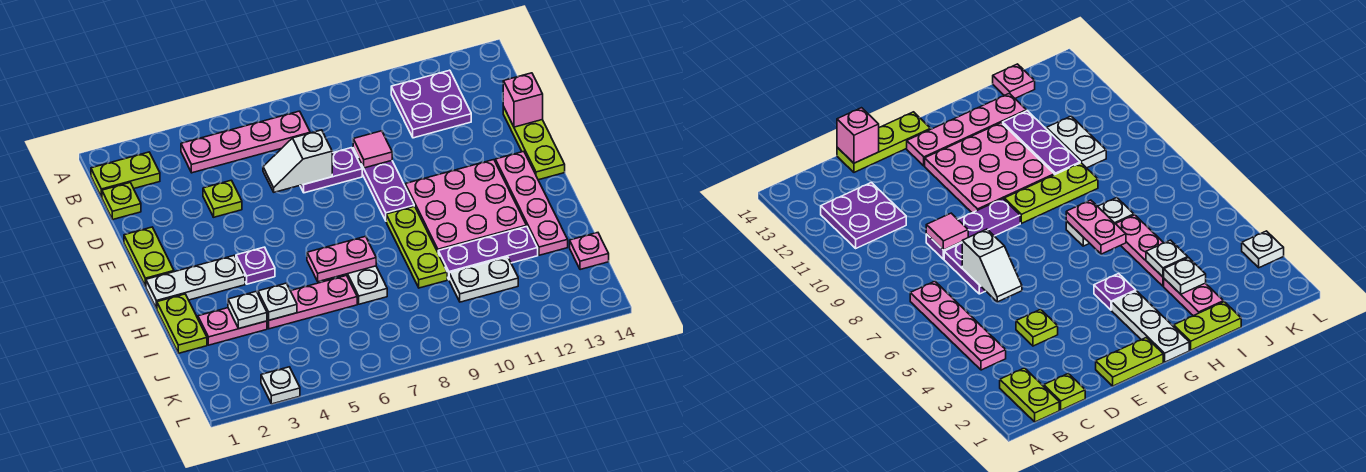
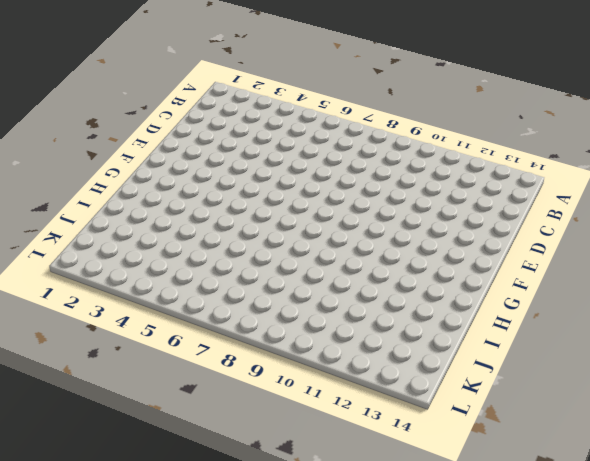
none -> lime 1x2 plate [91,152,160,197]
none -> pink 1x4 plate [181,111,310,173]
none -> purple 2x2 plate [391,70,471,138]

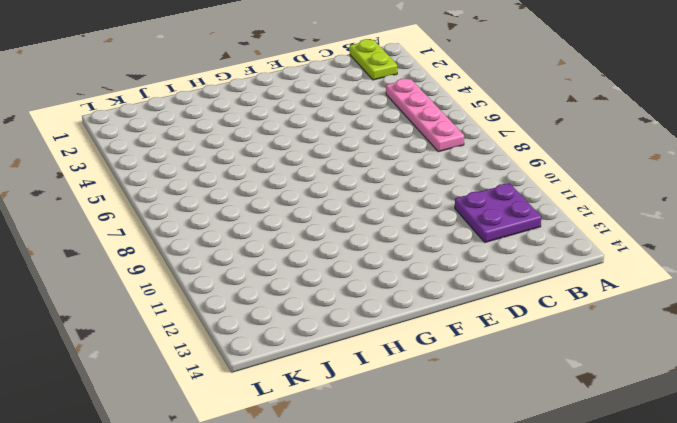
none -> lime 1x1 plate [102,183,141,220]
none -> lime 1x1 plate [203,180,242,217]
none -> purple 1x2 plate [300,148,362,193]

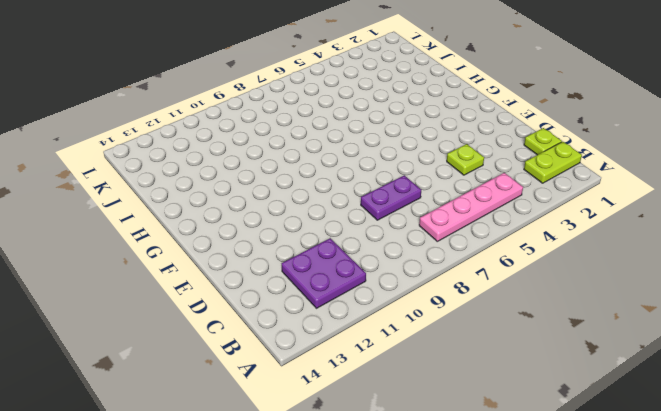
none -> purple 1x3 plate [353,148,414,220]
none -> lime 1x3 plate [503,107,565,180]
none -> lime 1x2 plate [124,227,174,287]

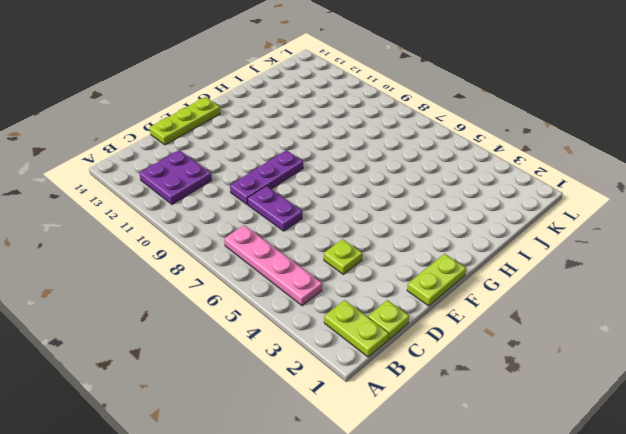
none -> pink 3x3 plate [405,160,526,252]
none -> pink 1x4 plate [495,151,568,255]
none -> white 1x3 plate [146,255,245,309]

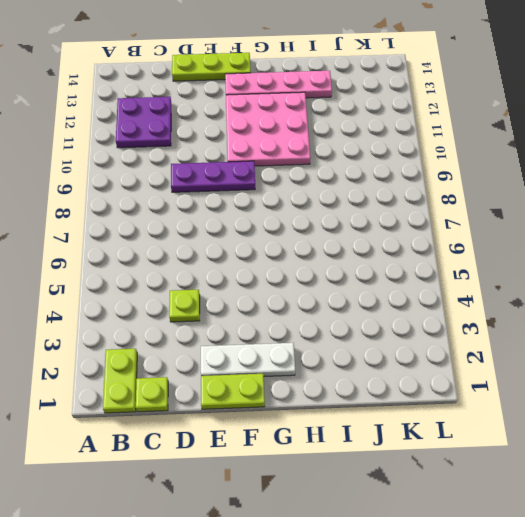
white 1x3 plate [201,343,295,376] -> white 1x3 plate turned to [146,255,245,309]
none -> pink 1x4 plate [181,111,310,173]
none -> purple 1x2 plate [300,148,362,193]
none -> purple 1x1 plate [236,247,275,284]

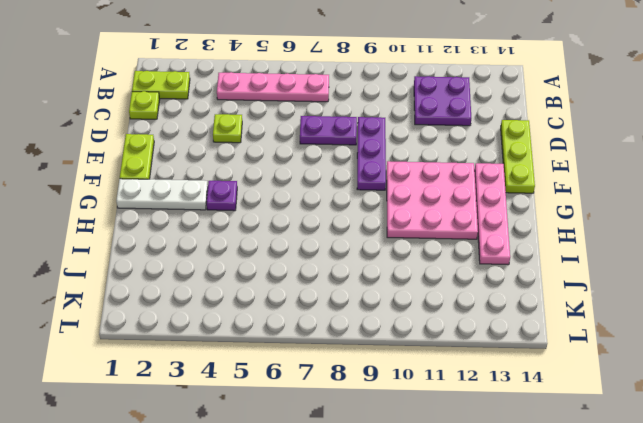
none -> lime 1x3 plate [386,206,447,288]
none -> lime 1x2 plate [157,294,207,353]
none -> white 1x2 plate [344,266,387,304]

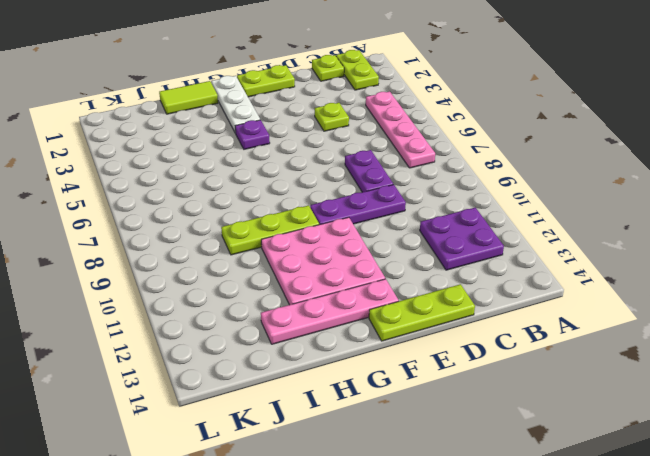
lime 1x2 tile [159,81,218,114] -> lime 1x2 plate [157,294,207,353]
none -> white 1x2 plate [344,266,387,304]
none -> pink 1x2 plate [198,308,267,345]
none -> pink 1x3 plate [267,276,357,329]

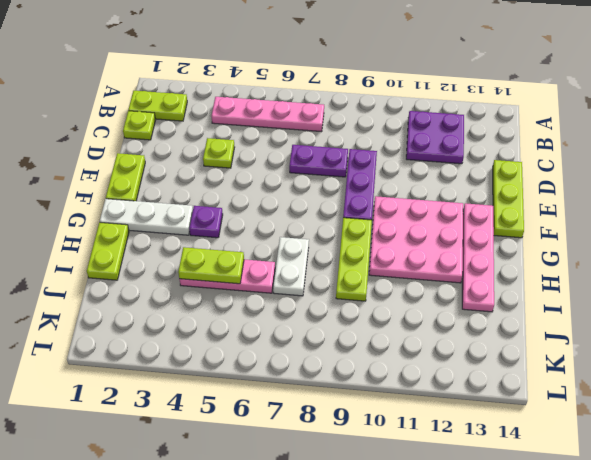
lime 1x2 plate [178,247,244,284] -> white 1x1 plate [258,283,297,320]
none -> pink 1x2 plate [198,308,267,345]
none -> purple 1x3 plate [438,226,538,279]
none -> white 1x2 plate [449,257,518,302]

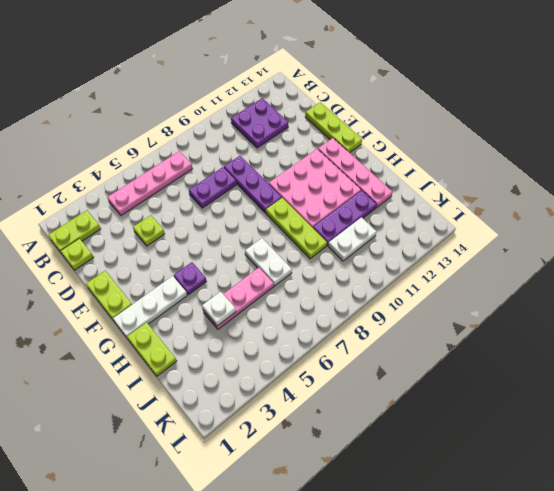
none -> pink 1x2 plate [198,308,267,345]
none -> pink 1x1 plate [570,233,609,270]
none -> white 1x1 plate [261,367,300,404]

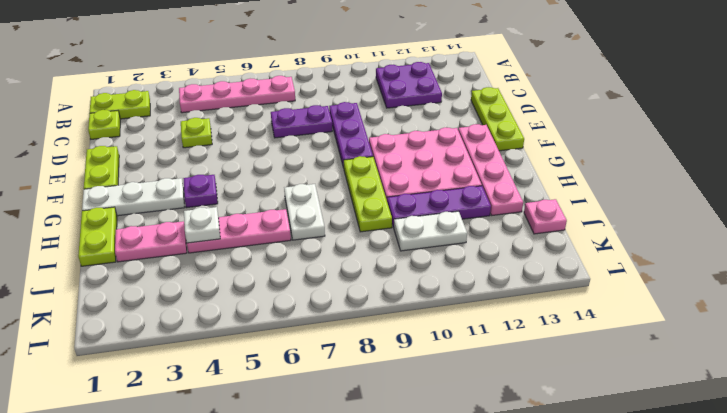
none -> white 1x1 plate [261,367,300,404]
none -> white 1x2 slope [263,130,332,192]
none -> pink 1x1 tile [353,131,392,168]

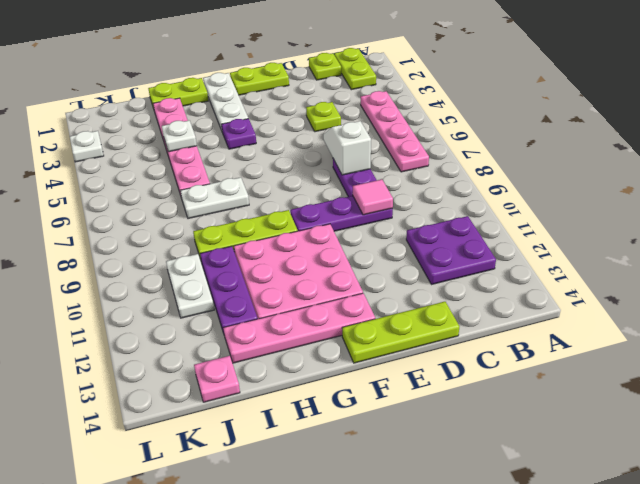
none -> pink 1x1 brick [503,73,543,127]
none -> pink 1x2 plate [307,236,376,282]
none -> white 1x1 plate [228,291,267,329]

